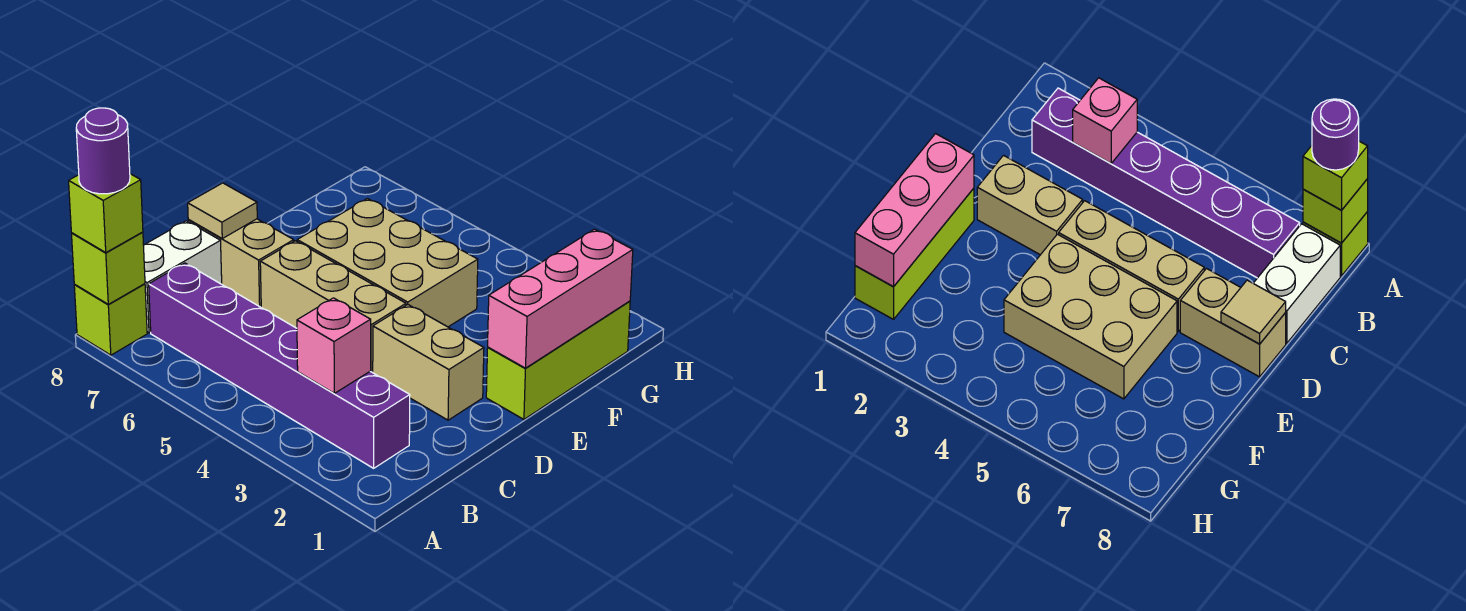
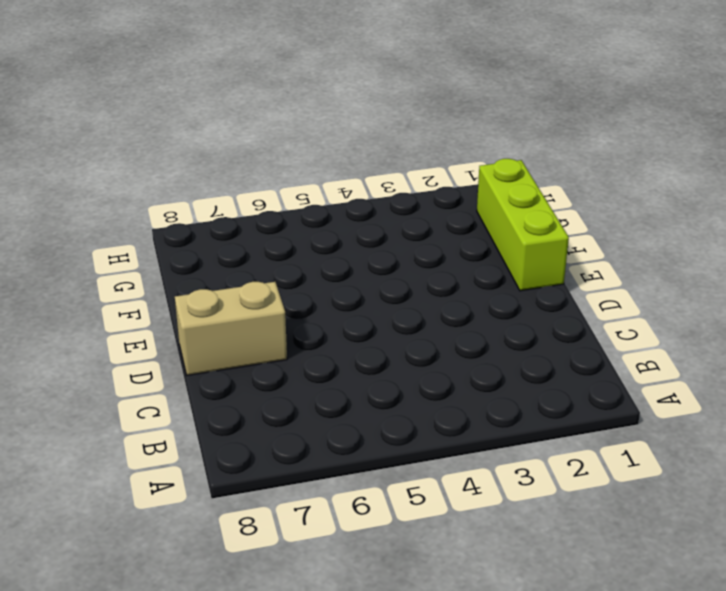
none -> lime 1x1 brick [74,284,147,355]
none -> purple 1x6 brick [149,263,410,468]
none -> white 1x2 brick [144,221,222,333]

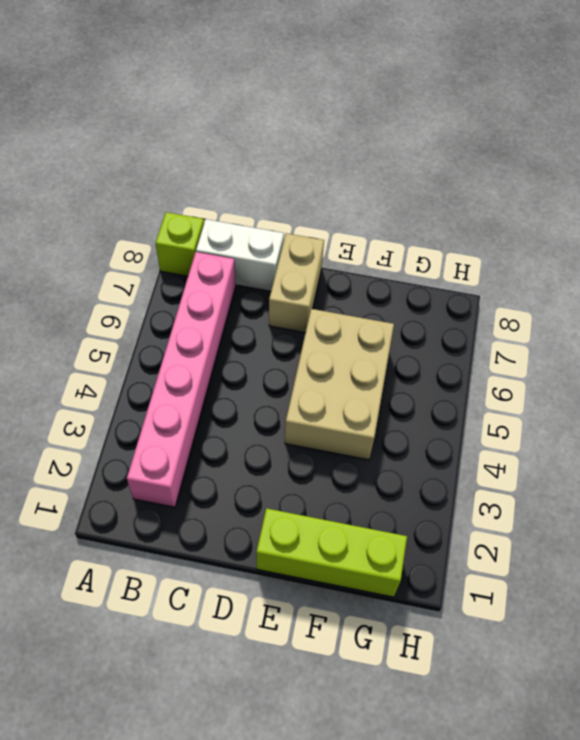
pink 1x6 brick [127,252,236,507] -> purple 1x6 brick [149,263,410,468]
none -> tan 1x2 brick [373,305,484,420]
none -> tan 1x3 brick [260,241,406,373]
none -> lime 1x1 brick [71,232,145,304]

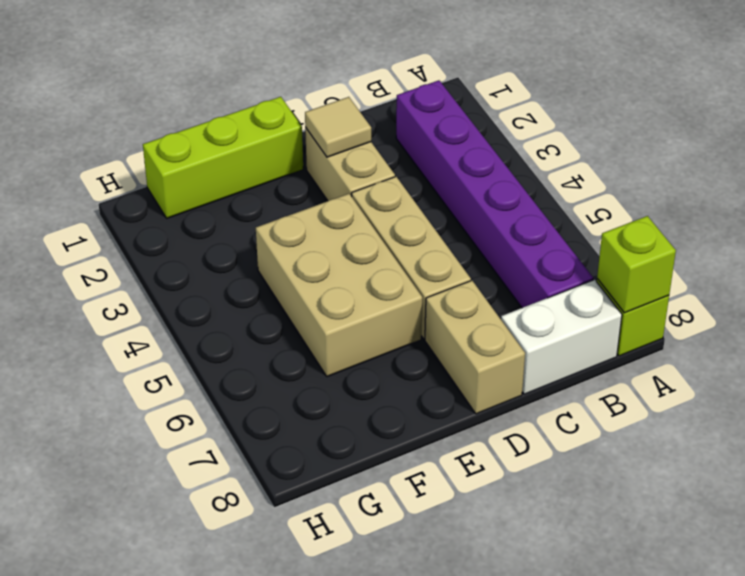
tan 1x1 tile [305,97,371,157] -> tan 1x1 tile moved to [188,183,257,238]
none -> pink 1x1 brick [297,298,371,393]
none -> pink 1x3 brick [488,229,633,368]
none -> lime 1x1 brick [69,174,143,252]

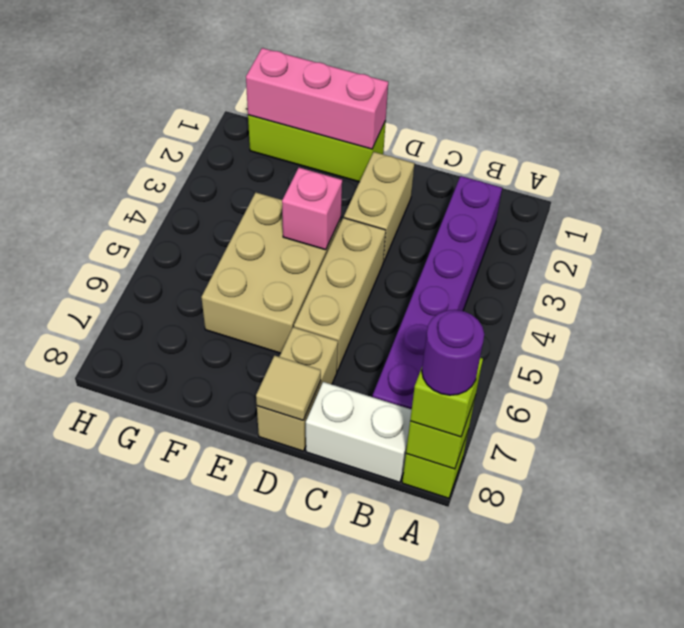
pink 1x1 brick [282,168,342,250] -> pink 1x1 brick moved to [297,298,371,393]

